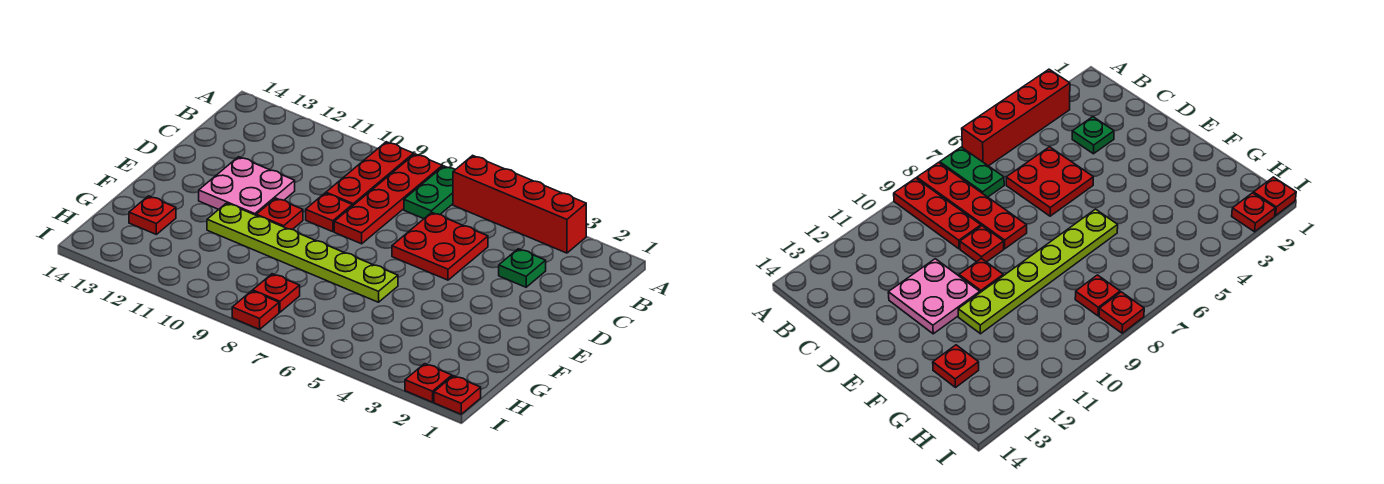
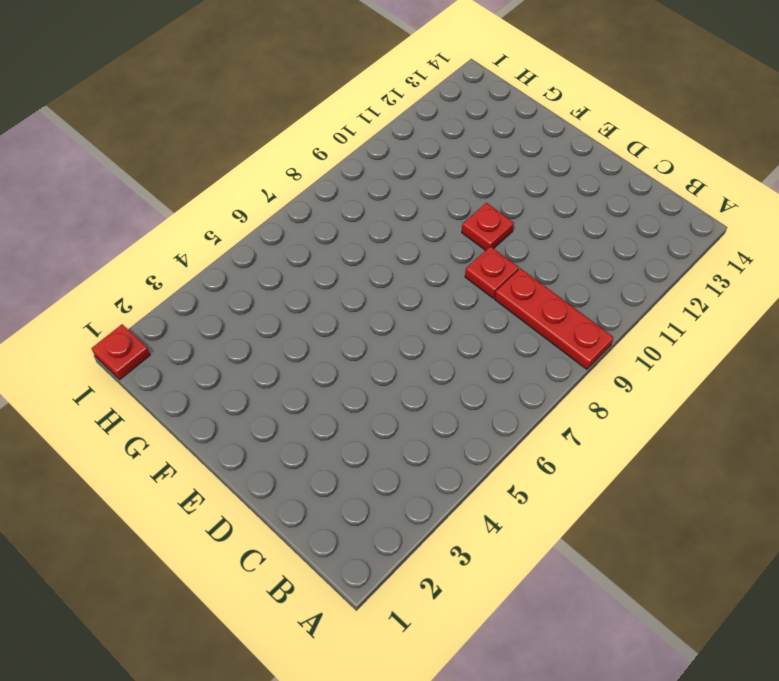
none -> red 1x4 brick [453,155,586,253]
none -> green 1x2 plate [404,166,455,219]
none -> red 1x4 plate [334,154,442,244]

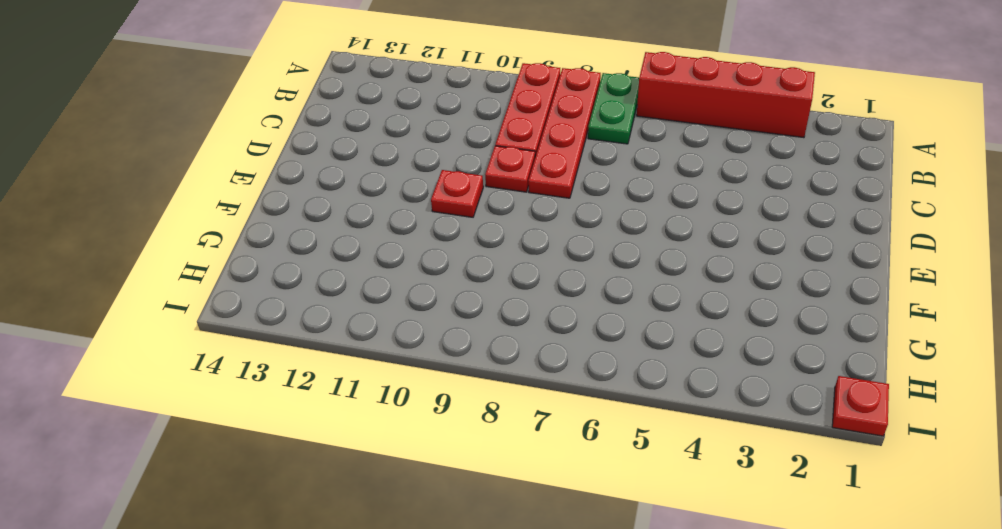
none -> green 1x1 plate [499,249,546,287]
none -> red 2x2 plate [392,212,488,280]
none -> pink 2x2 plate [199,157,295,215]

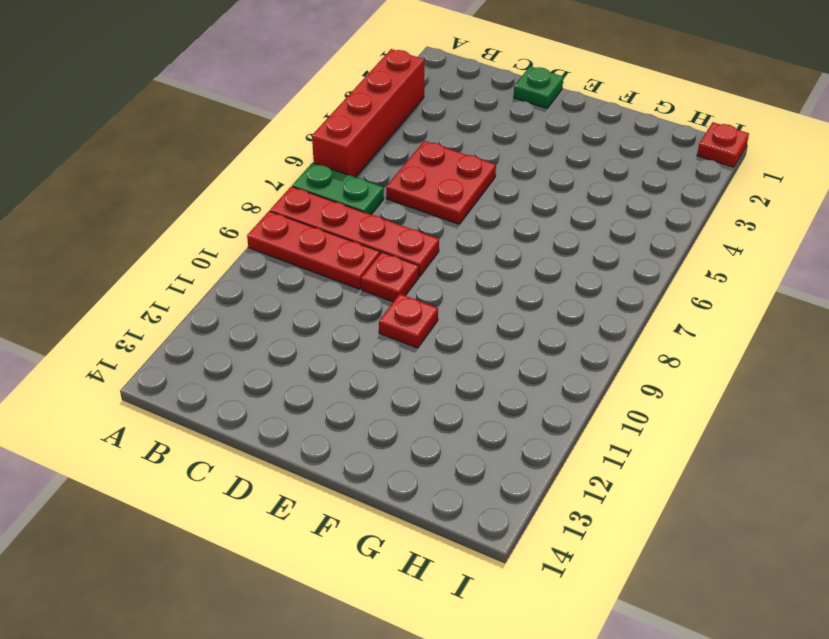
green 1x1 plate [514,66,563,108] -> green 1x1 plate moved to [499,249,546,287]
none -> pink 2x2 plate [199,157,295,215]
none -> lime 1x6 plate [207,203,398,302]
none -> red 1x1 plate [129,196,176,234]

